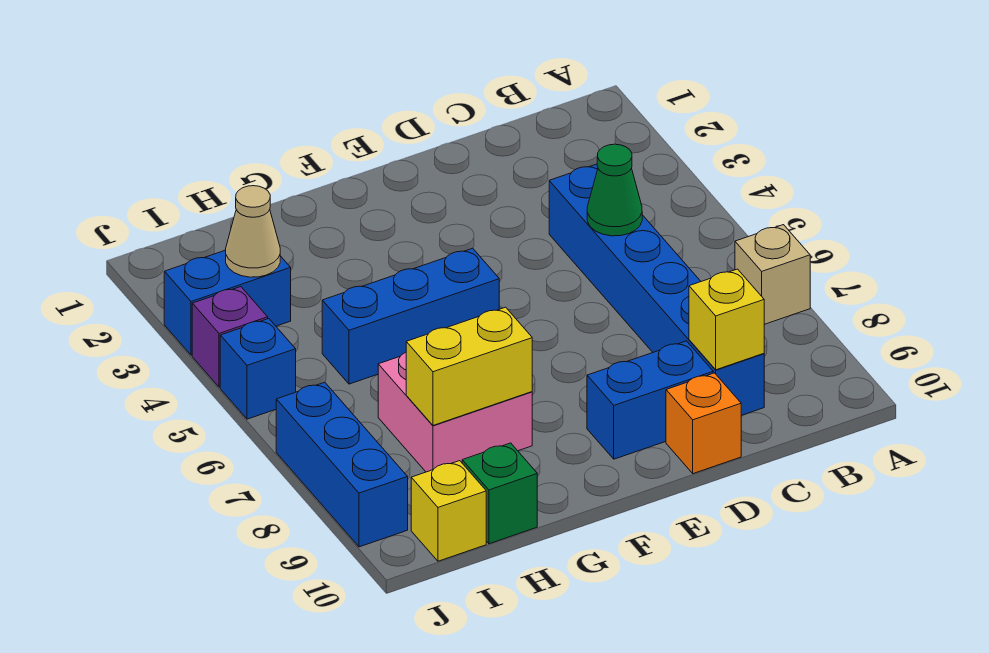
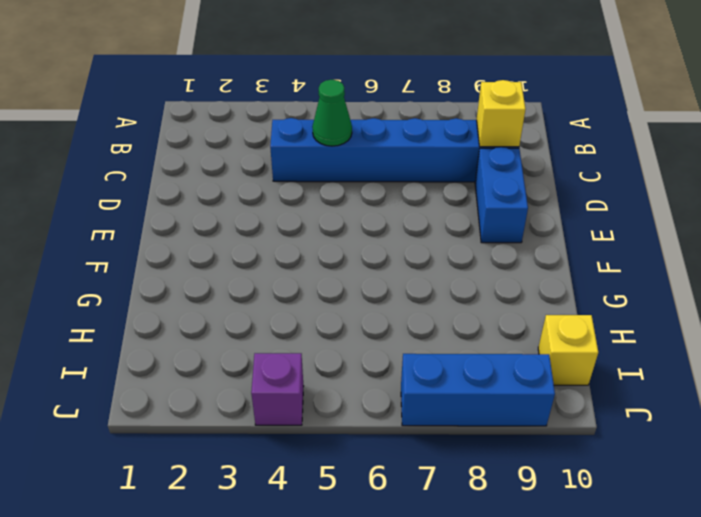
none -> tan 1x1 brick [735,225,810,324]
none -> orange 1x1 brick [666,373,741,474]
none -> blue 1x3 brick [322,248,499,384]

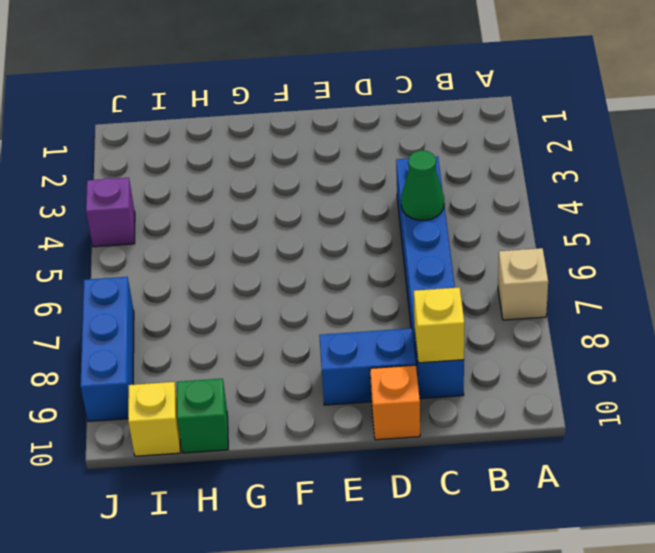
none -> blue 1x3 brick [322,248,499,384]
none -> pink 2x2 brick [378,352,532,472]
none -> blue 1x2 brick [164,250,291,355]

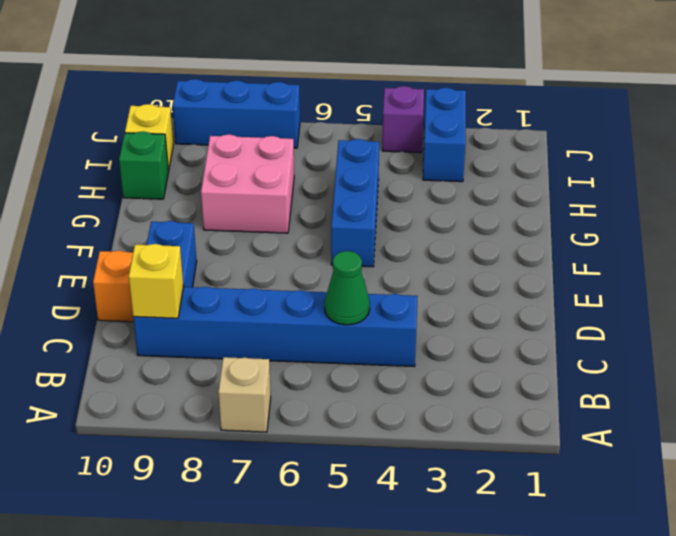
none -> blue 1x1 brick [220,319,296,419]
none -> yellow 1x2 brick [406,307,532,425]
none -> tan 1x1 cone [226,186,280,277]

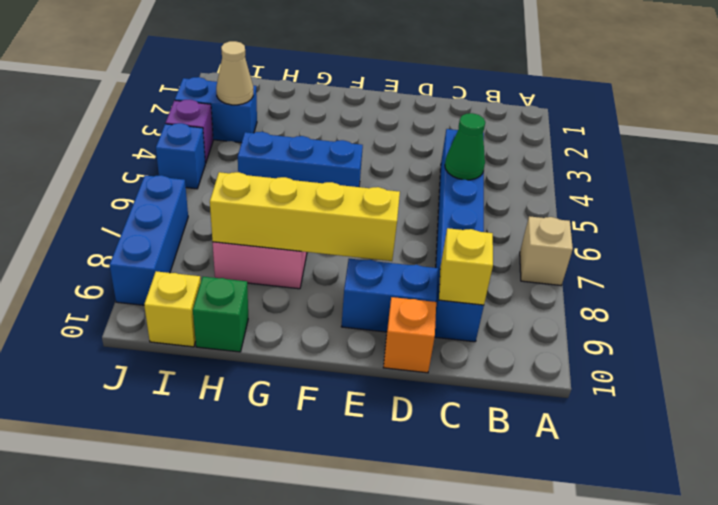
yellow 1x4 brick [210,172,400,261] -> yellow 1x2 brick [406,307,532,425]

